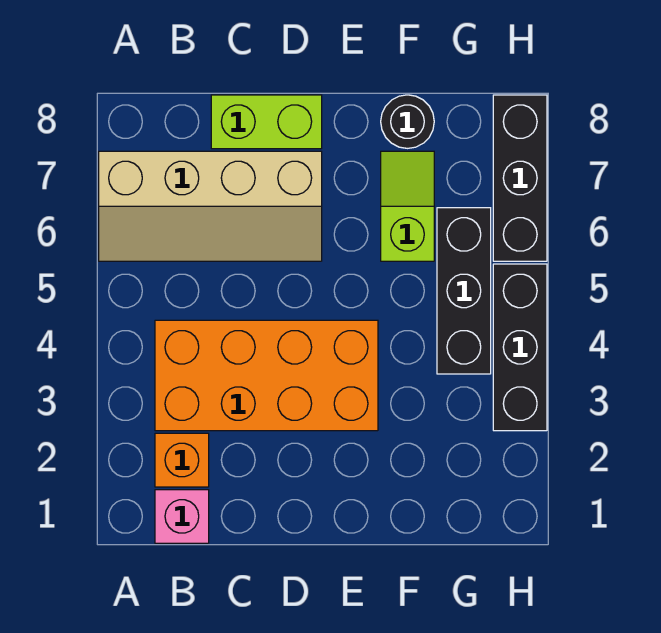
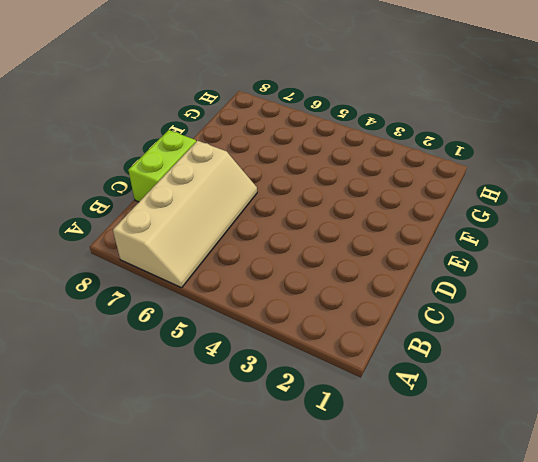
none -> pink 1x1 brick [155,490,209,543]
none -> orange 1x1 brick [155,433,209,487]

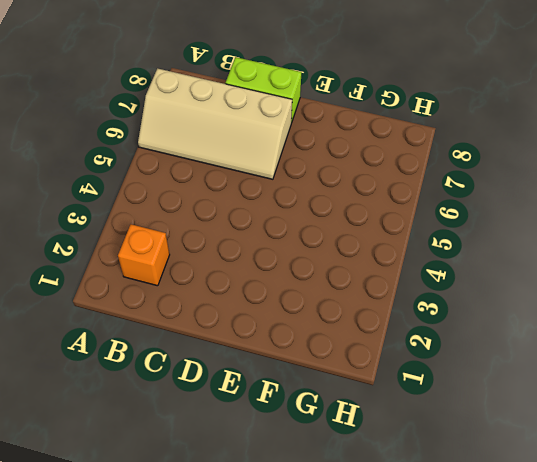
none -> pink 1x1 brick [155,490,209,543]
none -> orange 2x4 brick [155,320,378,431]

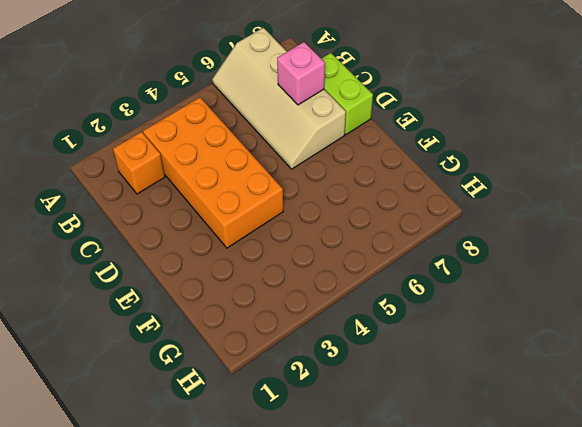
pink 1x1 brick [277,42,325,105] -> pink 1x1 brick moved to [155,490,209,543]
none -> lime 1x2 slope [381,151,434,261]
none -> black 1x1 round brick [381,95,434,148]

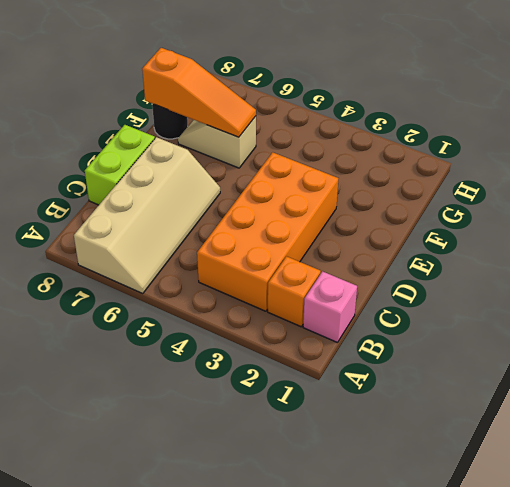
tan 1x2 slope [178,116,256,168] -> lime 1x2 slope [381,151,434,261]
orange 1x3 slope [142,48,256,137] -> none
none -> black 1x3 brick [437,208,491,374]
none -> black 1x3 brick [493,264,547,431]

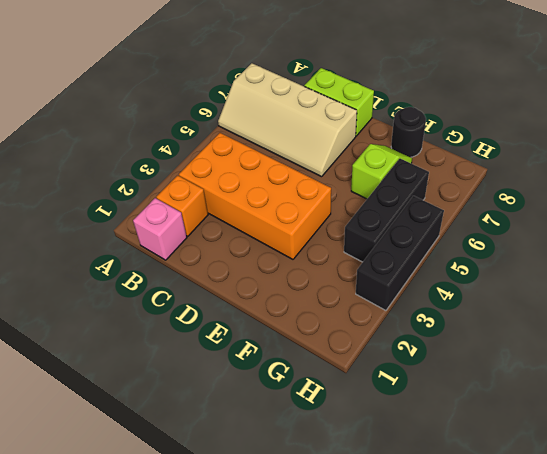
none -> black 1x3 brick [493,95,547,261]

